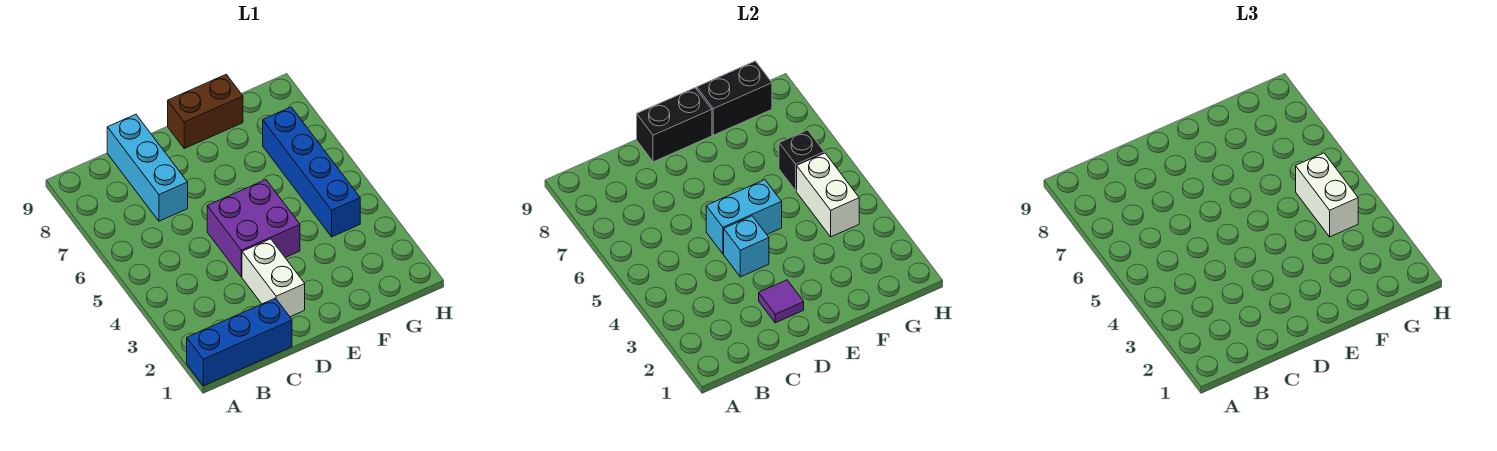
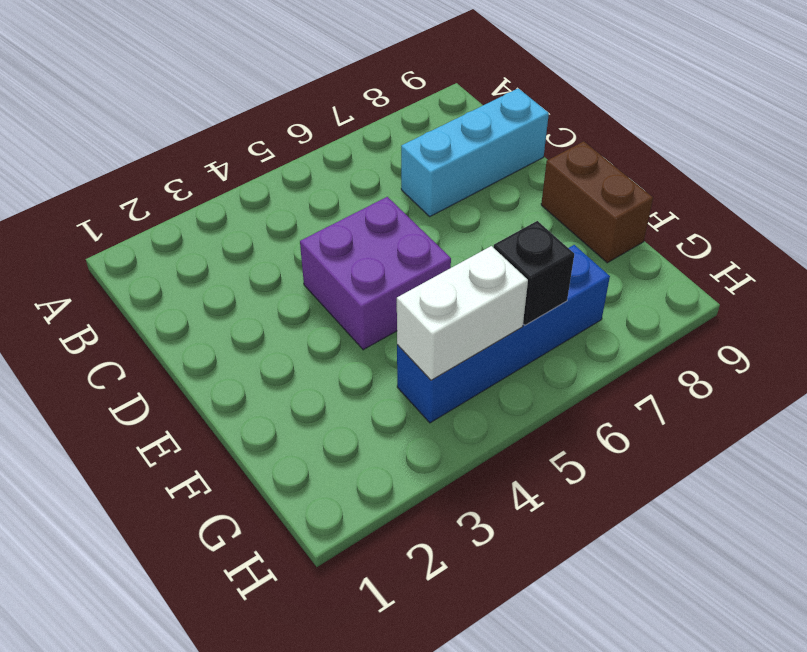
none -> blue 1x3 brick [187,298,292,386]
none -> white 1x2 brick [242,239,305,317]
none -> purple 1x1 tile [759,280,804,323]

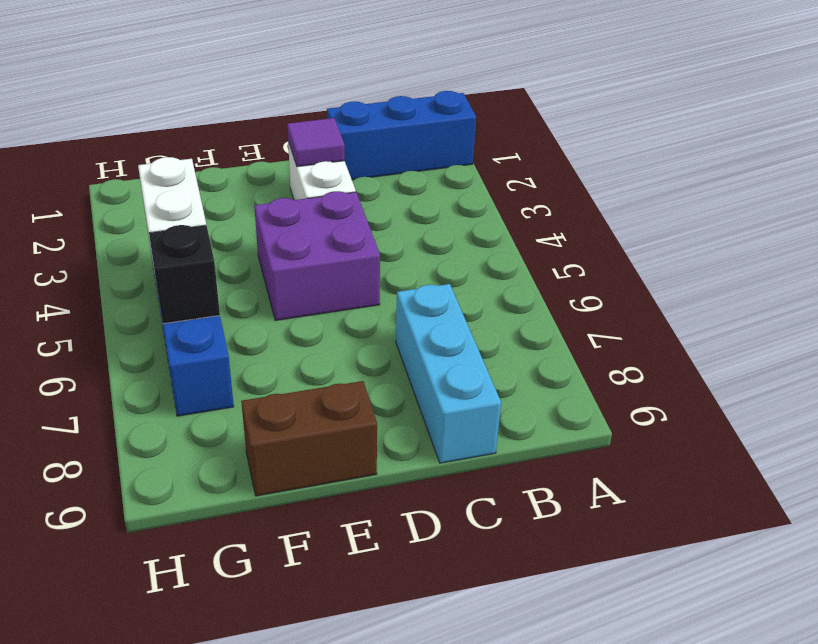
none -> cyan 1x1 brick [724,216,769,277]
none -> cyan 1x2 brick [706,180,782,254]
none -> black 1x2 brick [637,88,712,162]

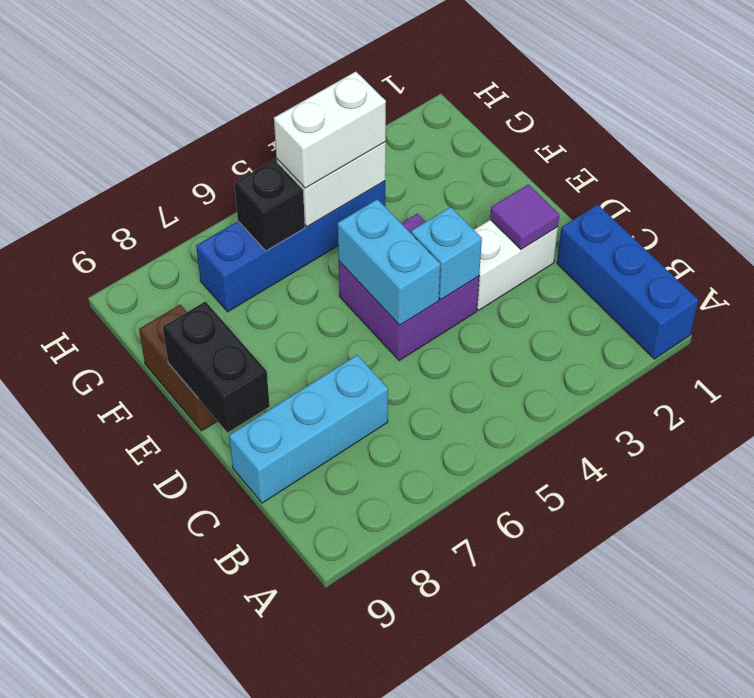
none -> black 1x2 brick [697,61,772,135]

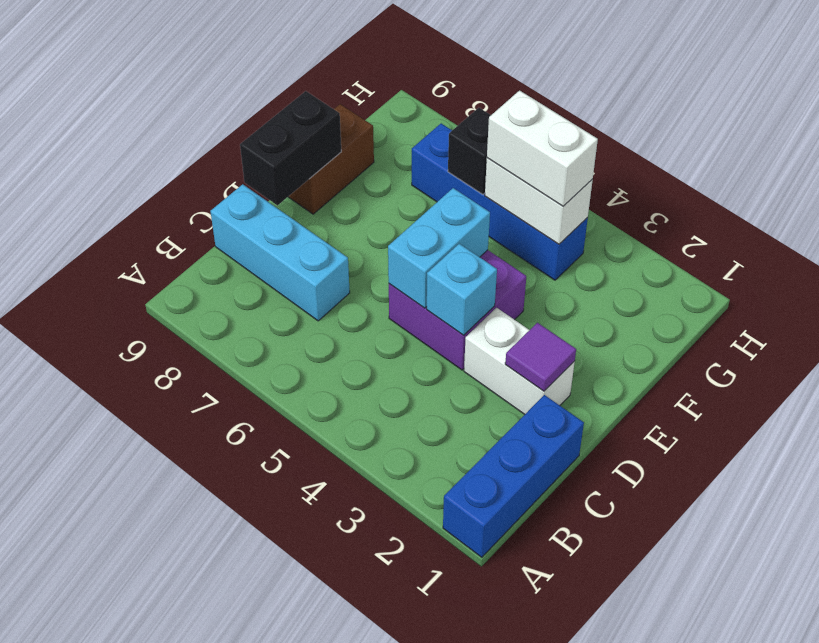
none -> black 1x2 brick [697,61,772,135]

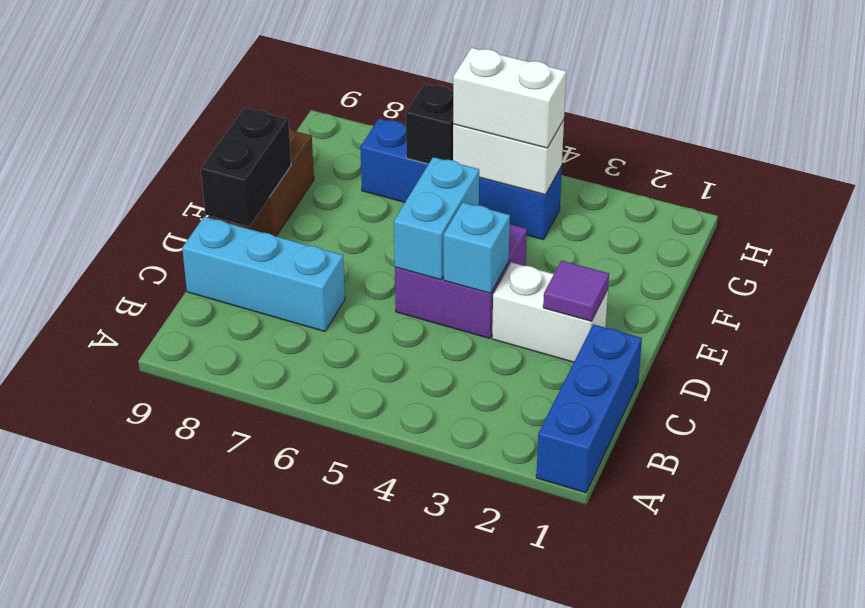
none -> black 1x2 brick [697,61,772,135]

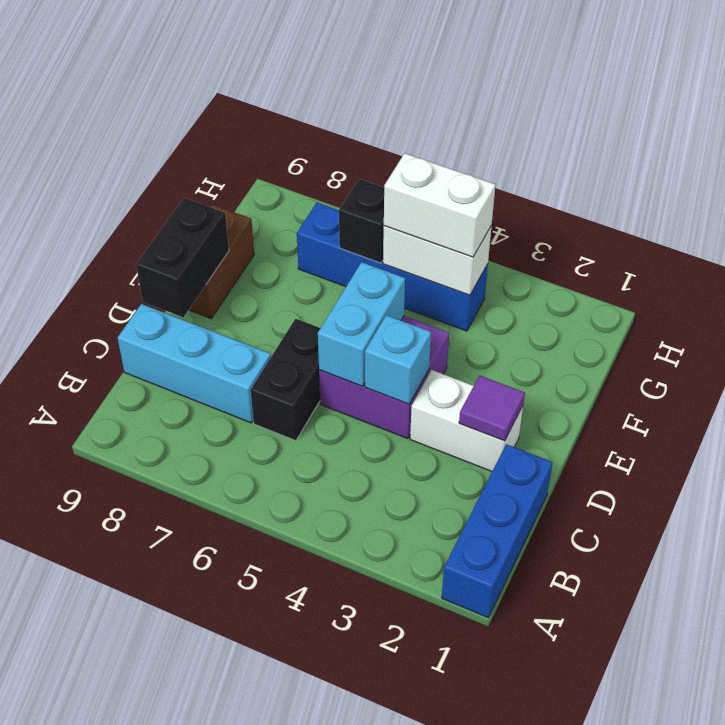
black 1x2 brick [251,319,320,441] -> black 1x2 brick moved to [697,61,772,135]

